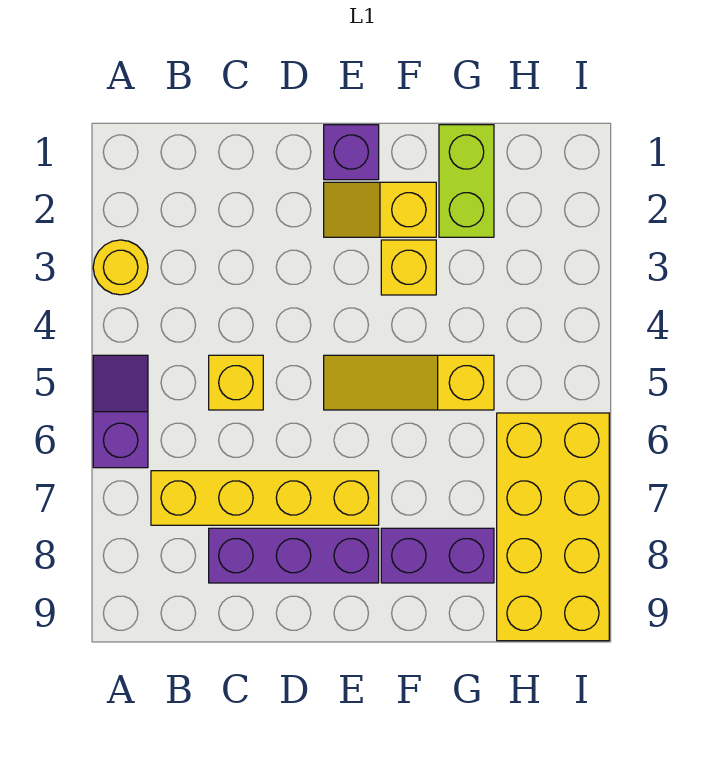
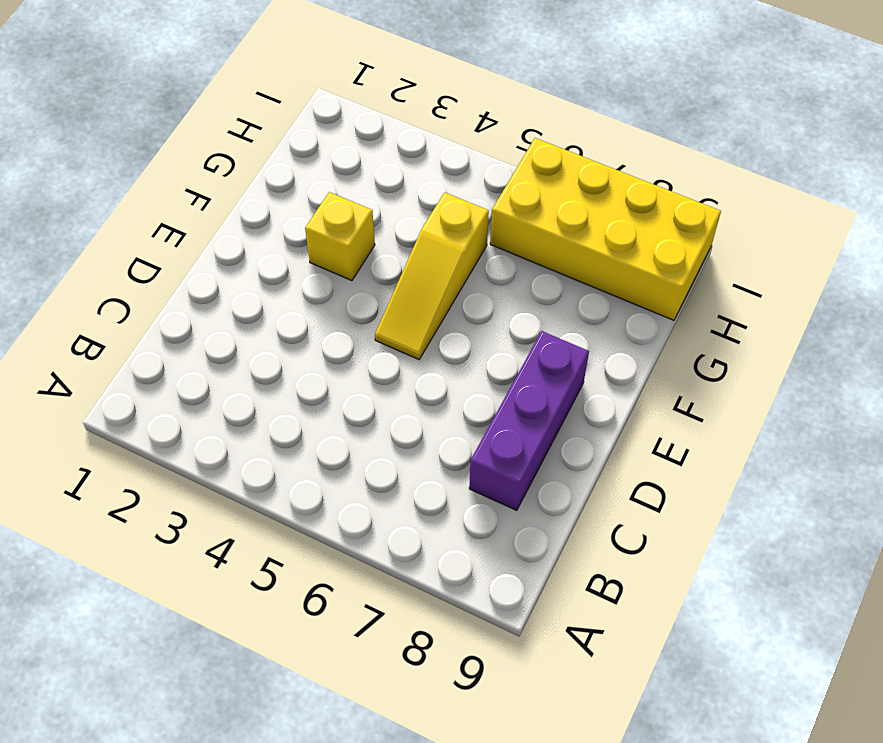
none -> yellow 1x1 round brick [93,240,148,295]
none -> purple 1x2 slope [93,355,148,468]
none -> yellow 1x4 brick [151,471,379,525]

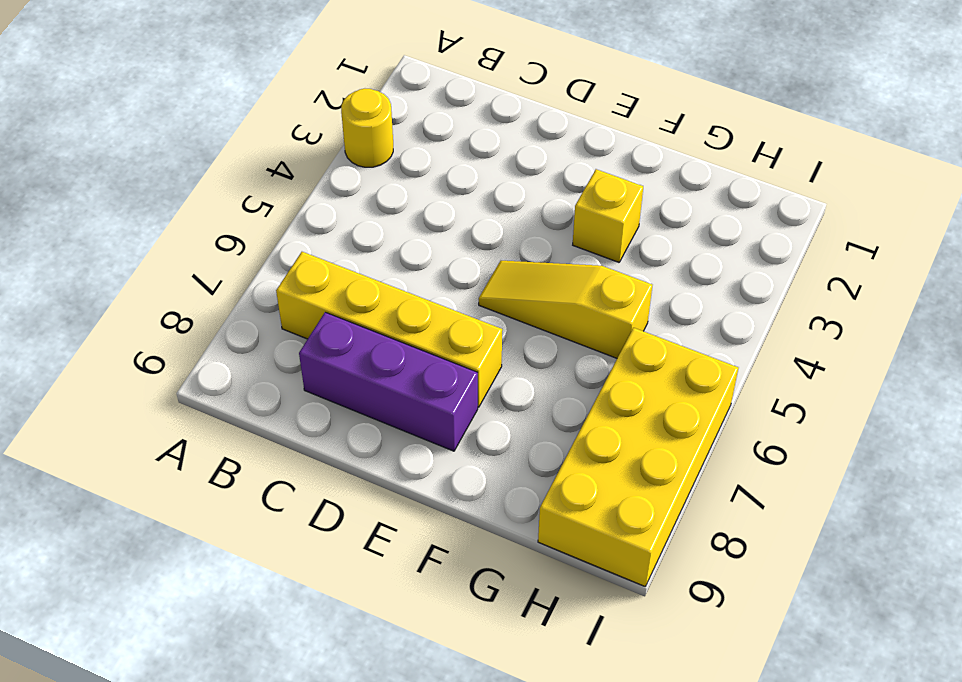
none -> purple 1x2 slope [93,355,148,468]
none -> yellow 1x1 brick [209,355,263,410]
none -> purple 1x1 brick [324,125,379,180]

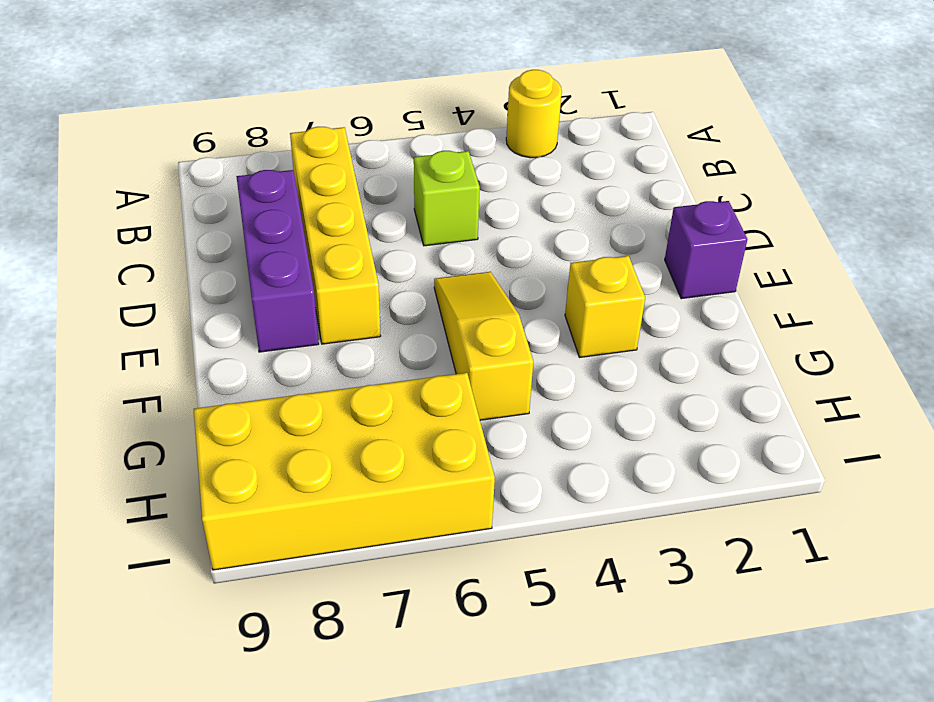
lime 1x1 brick [414,151,480,246] -> yellow 1x1 brick [209,355,263,410]
none -> purple 1x2 slope [93,355,148,468]
none -> yellow 1x2 slope [324,182,436,237]
none -> purple 1x2 brick [381,528,494,583]

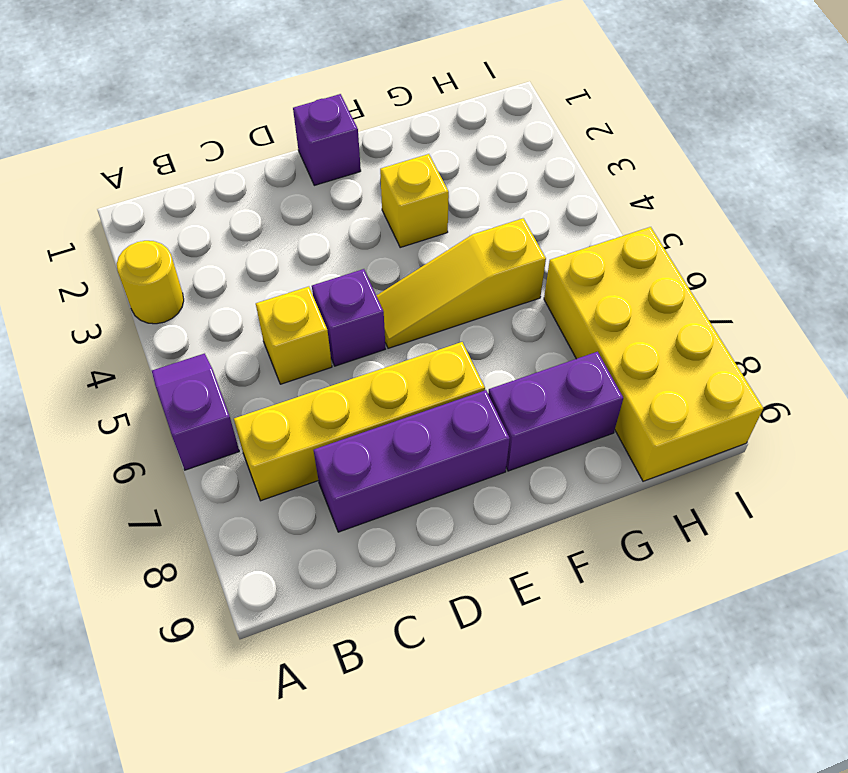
purple 1x1 brick [312,269,385,366] -> none
none -> yellow 1x2 slope [324,182,436,237]
none -> lime 1x2 brick [439,125,494,237]

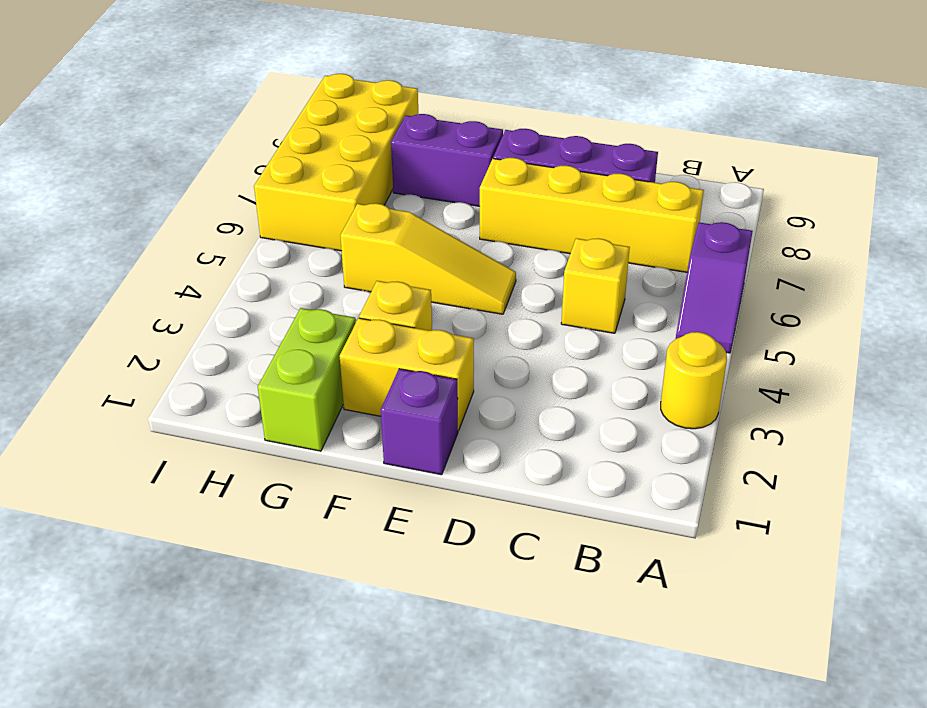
yellow 1x2 brick [340,318,474,431] -> yellow 1x2 slope [324,182,436,237]

